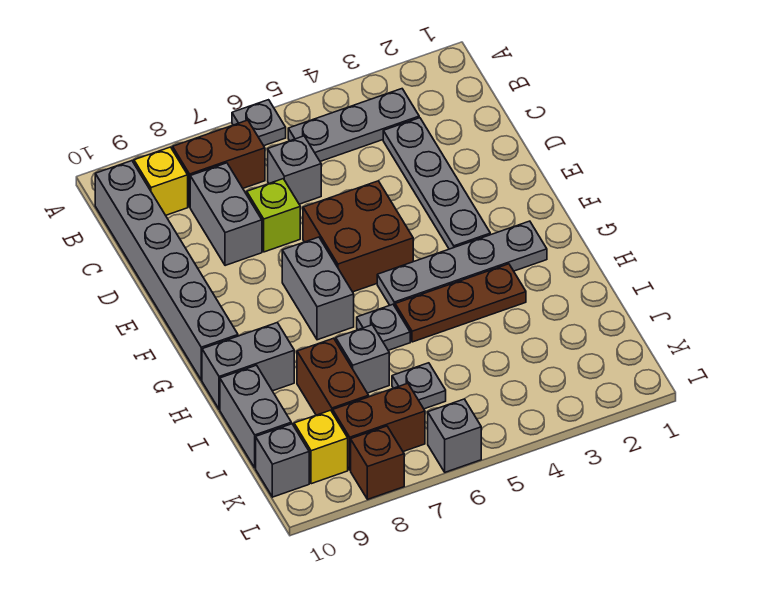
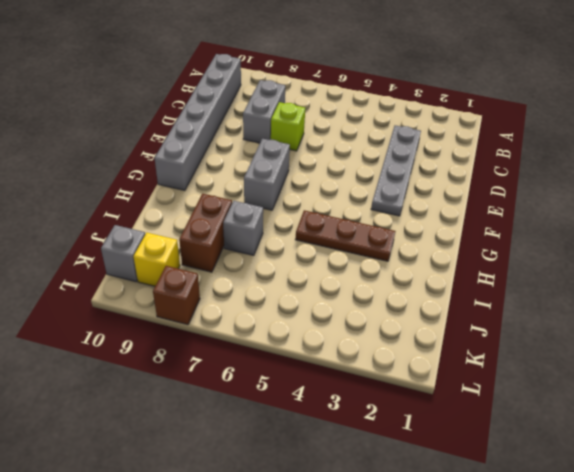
none -> grey 1x1 plate [232,100,286,146]
none -> grey 1x3 plate [288,89,419,161]
none -> brown 1x2 brick [173,120,265,207]

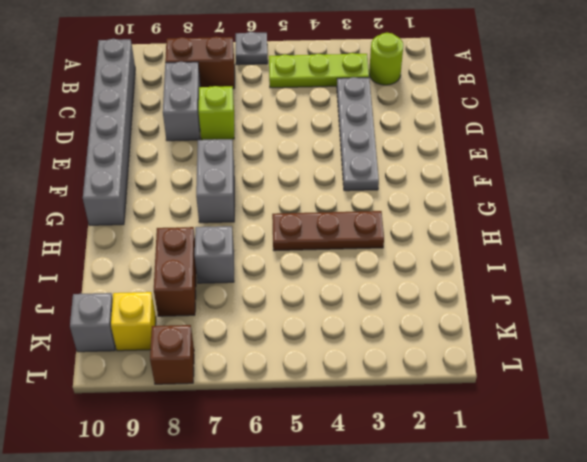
lime 1x1 round brick [369,33,403,85] -> none
lime 1x3 plate [269,53,369,88] -> grey 1x3 plate [288,89,419,161]
none -> yellow 1x1 brick [134,147,188,215]
none -> grey 1x1 brick [268,136,321,204]
none -> brown 2x2 brick [303,181,413,292]

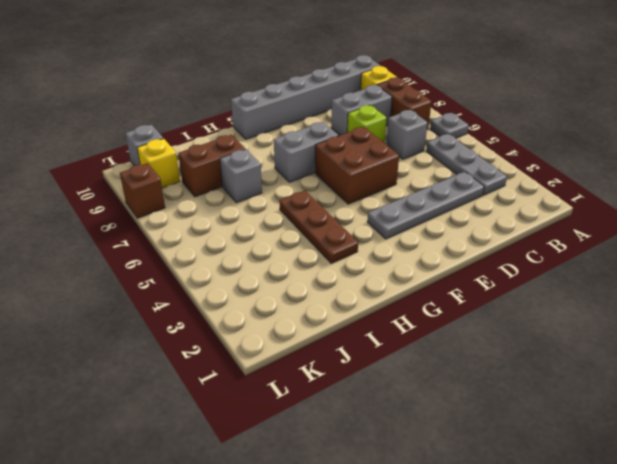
none -> grey 1x4 plate [377,221,547,306]
none -> grey 1x1 plate [357,304,410,350]
none -> grey 1x2 brick [202,323,294,409]

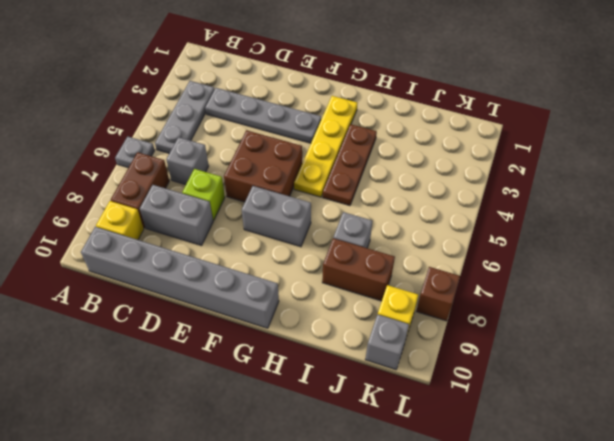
yellow 1x4 plate [294,96,358,197] -> grey 1x4 plate [377,221,547,306]
none -> grey 1x1 plate [357,304,410,350]
none -> grey 1x2 brick [202,323,294,409]
none -> grey 1x2 brick [220,365,291,468]

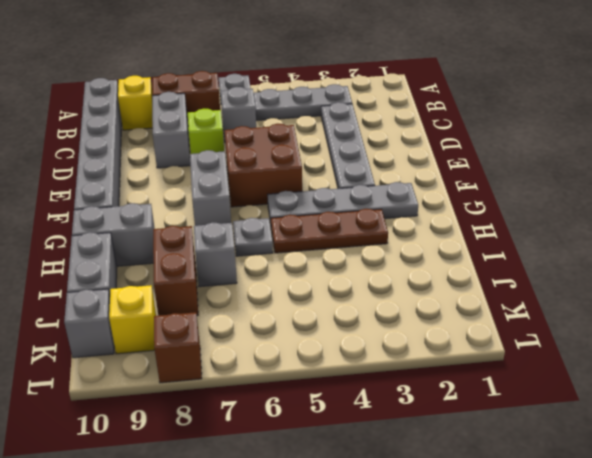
none -> grey 1x1 plate [392,363,446,409]
none -> brown 1x2 brick [333,383,425,470]
none -> grey 1x1 brick [428,399,481,472]

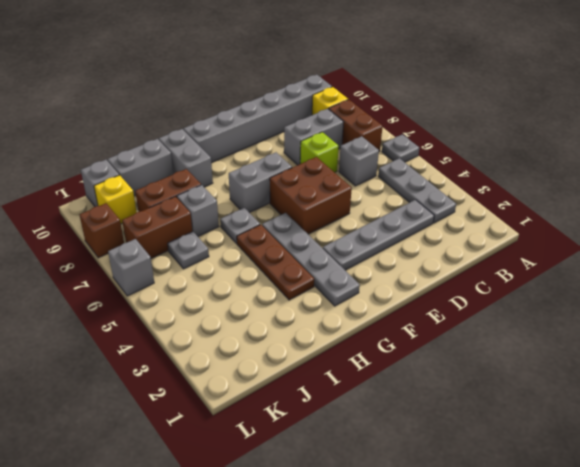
brown 1x2 brick [122,197,192,258] -> brown 1x2 brick turned to [333,383,425,470]

